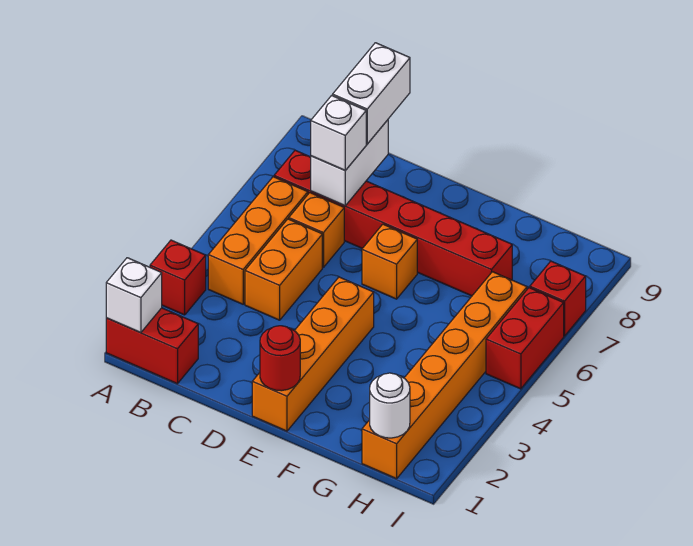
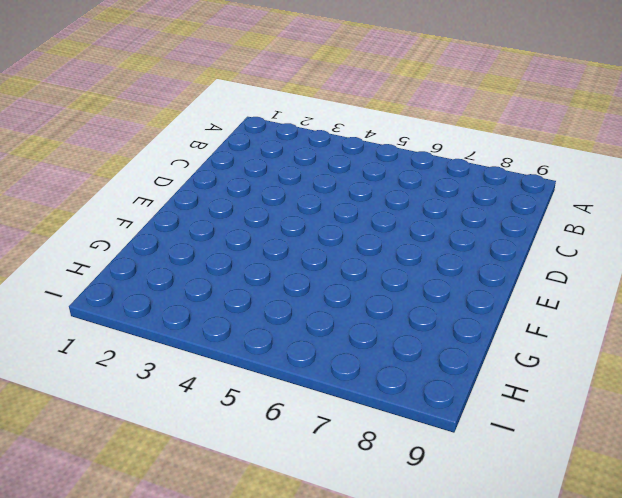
none -> red 1x2 brick [106,308,198,384]
none -> red 1x1 brick [150,240,206,315]
none -> orange 1x3 brick [208,177,308,304]

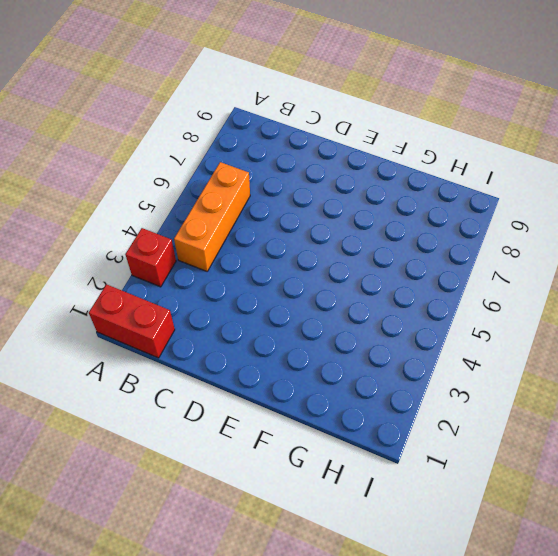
none -> red 1x6 brick [274,150,512,296]
none -> orange 1x2 brick [245,219,322,320]
none -> orange 1x1 brick [289,193,344,267]

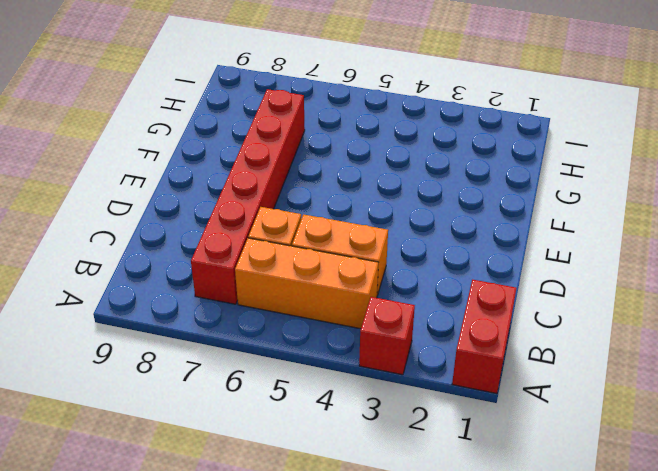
none -> orange 1x4 brick [252,277,374,431]
none -> orange 1x1 brick [362,224,417,299]
none -> orange 1x6 brick [362,272,527,479]

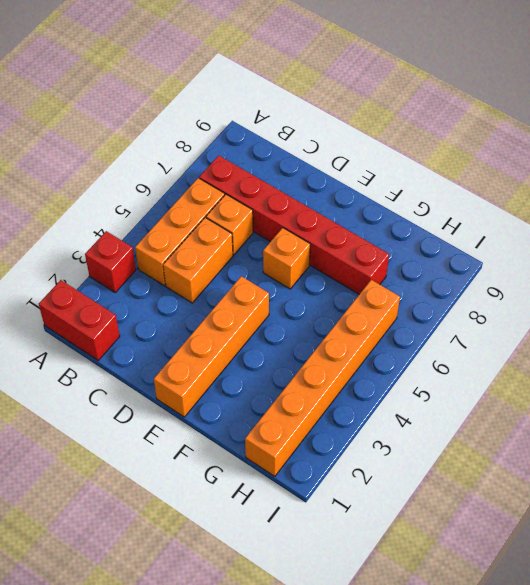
none -> red 1x2 brick [486,288,564,389]
none -> red 1x1 brick [530,261,586,336]
none -> white 1x1 brick [106,258,162,333]

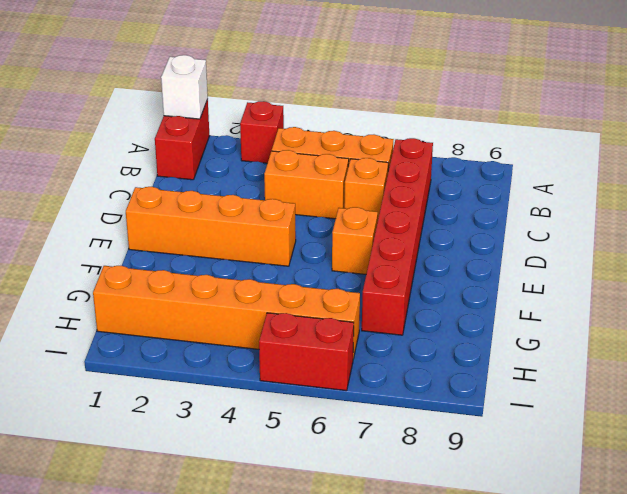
none -> red 1x1 brick [530,261,586,336]
none -> white 1x2 brick [311,120,388,206]
none -> red 1x1 round brick [260,326,300,391]

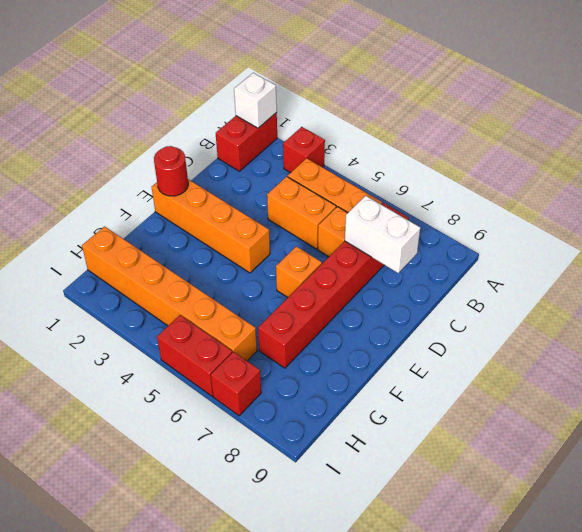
none -> white 1x1 round brick [370,373,410,438]
none -> white 1x1 brick [311,96,366,170]
none -> white 1x2 brick [333,43,410,144]

